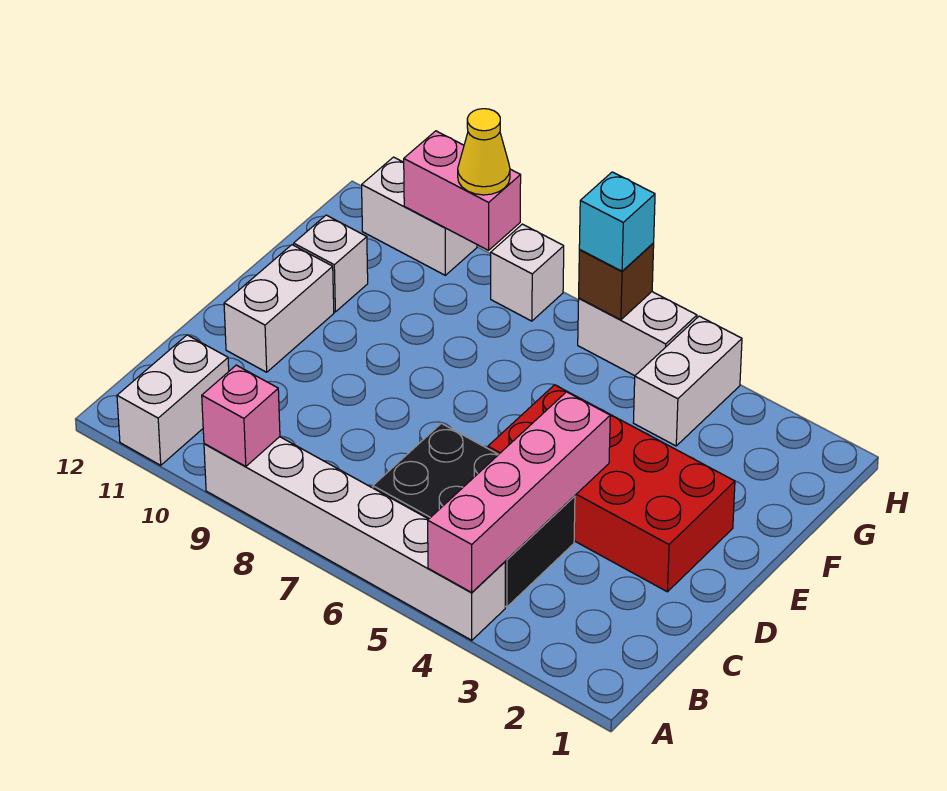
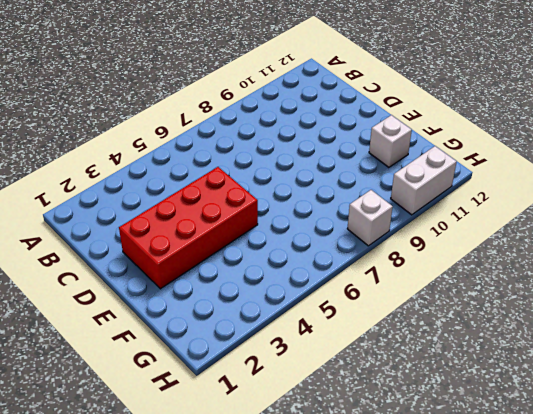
none -> white 1x6 brick [204,437,505,640]
none -> white 1x2 brick [117,335,229,465]
none -> black 2x3 brick [373,423,575,607]

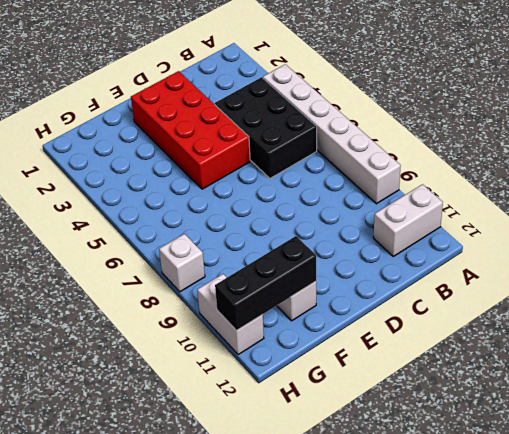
black 1x3 brick [215,236,316,331] -> none
none -> white 1x2 brick [224,245,334,372]
none -> white 1x2 brick [633,316,742,446]
none -> white 1x2 brick [578,292,697,376]

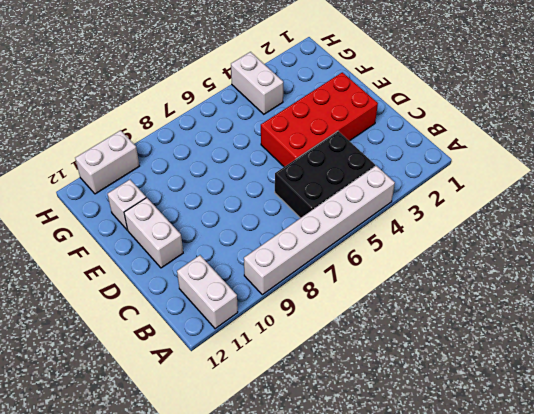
none -> white 1x2 brick [578,292,697,376]
none -> white 1x1 brick [491,224,564,321]
none -> pink 1x4 brick [428,392,610,592]

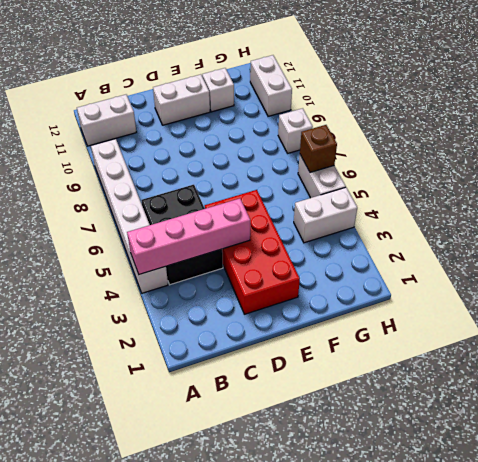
none -> pink 1x1 brick [202,365,280,466]
none -> pink 1x2 brick [404,131,521,250]
none -> cyan 1x1 brick [579,172,655,271]

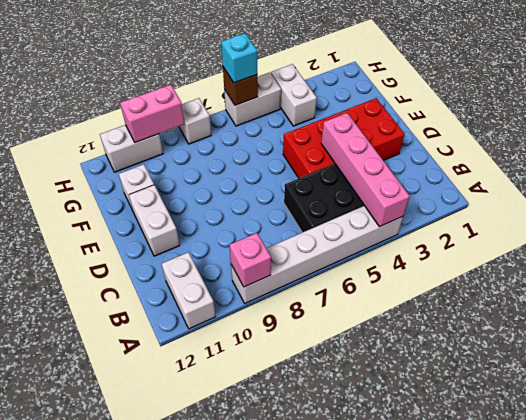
none -> yellow 1x1 cone [458,109,510,195]

